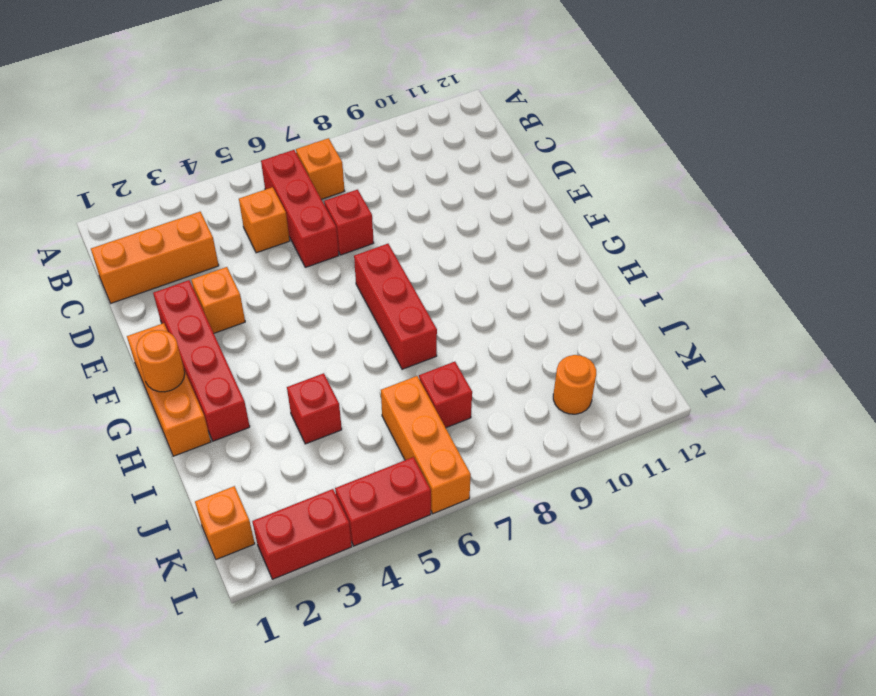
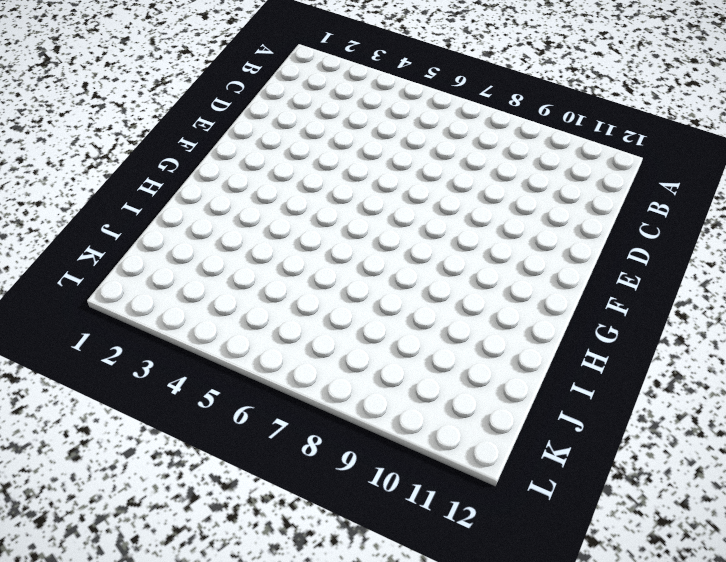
none -> red 1x3 brick [261,150,339,267]
none -> orange 1x1 brick [296,138,344,199]
none -> orange 1x3 brick [91,212,219,303]

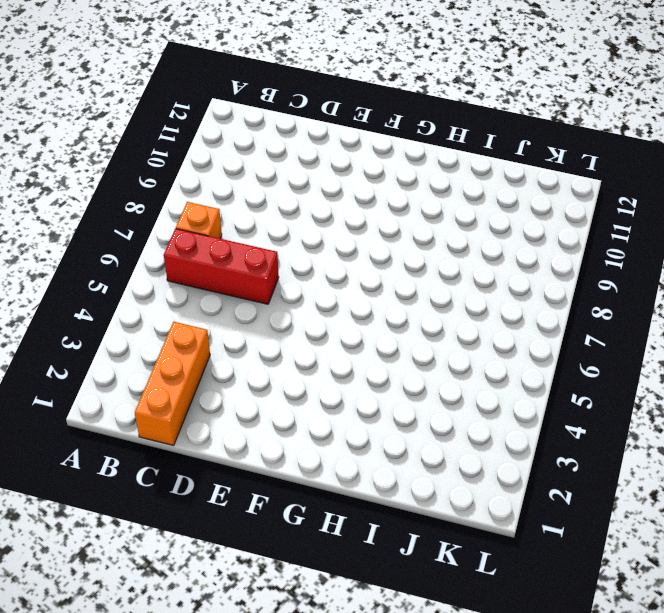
none -> orange 1x1 brick [239,187,290,253]
none -> red 1x1 brick [324,190,374,255]
none -> red 1x4 brick [153,280,250,441]

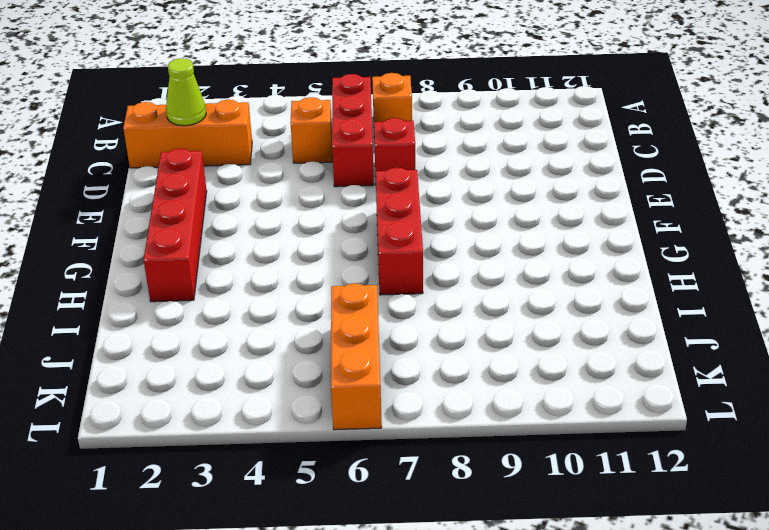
lime 1x1 cone [166,58,206,126] -> none
none -> orange 1x1 brick [191,267,245,333]
none -> orange 1x3 brick [127,323,211,456]
none -> red 1x1 brick [287,373,342,444]

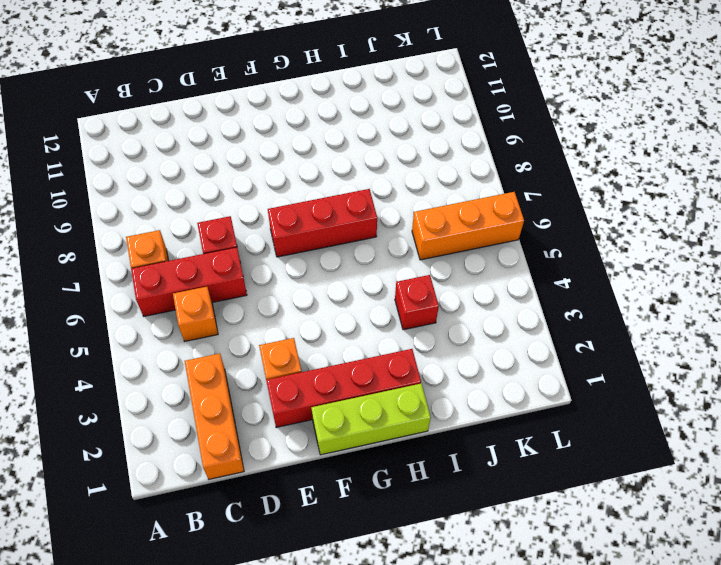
lime 1x3 brick [311,384,431,455] -> orange 1x3 brick [127,323,211,456]
none -> red 1x1 brick [419,362,472,428]
none -> orange 1x1 brick [195,486,255,560]
none -> orange 1x1 round brick [553,355,596,414]

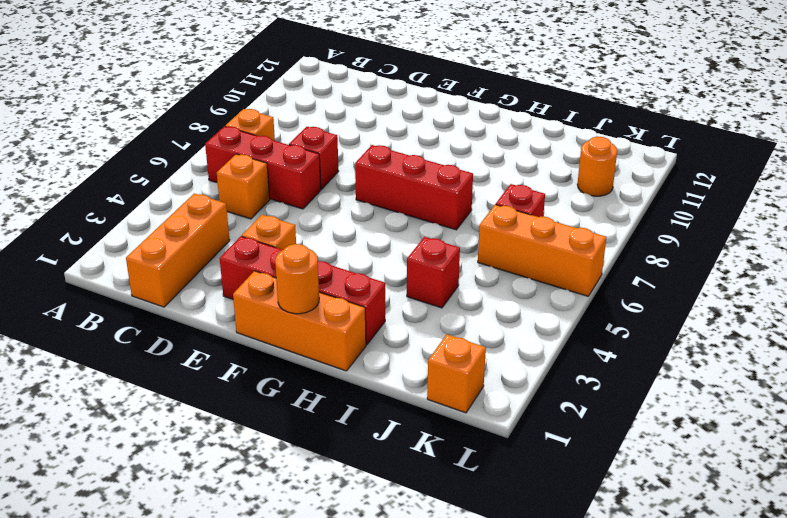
none -> red 1x2 brick [252,489,352,579]
none -> red 1x2 brick [335,457,431,546]

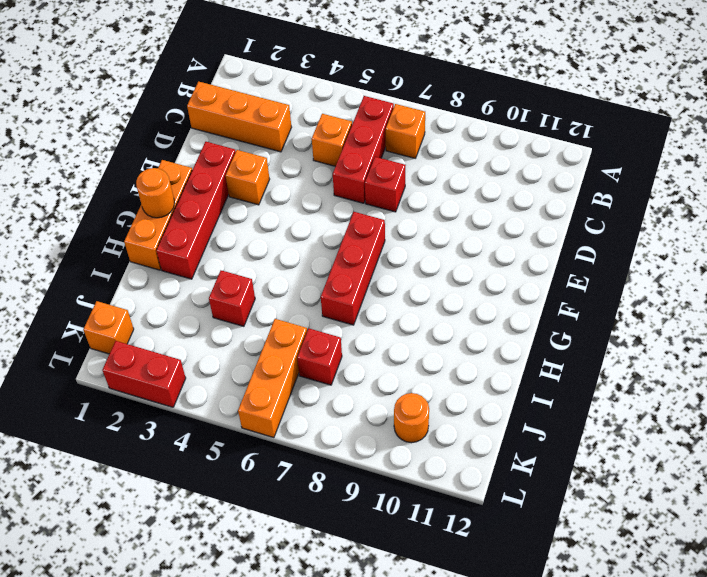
none -> red 1x2 brick [335,457,431,546]

